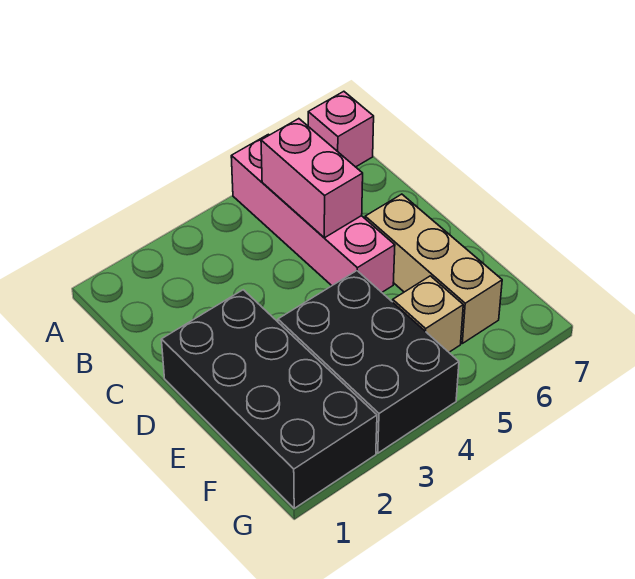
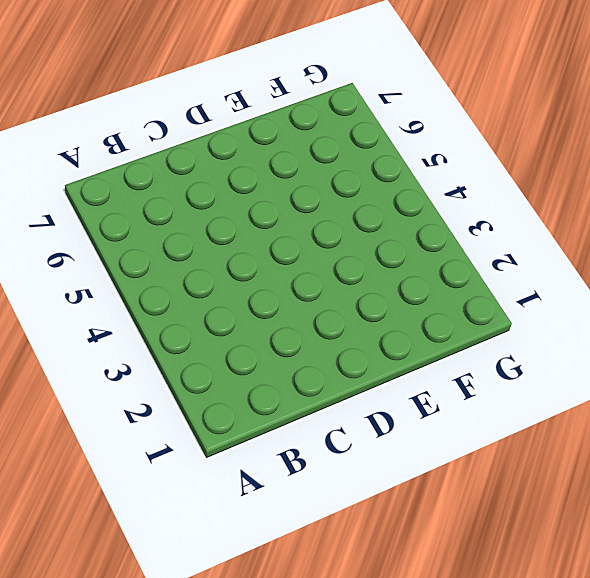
none -> pink 1x4 brick [231,134,395,292]
none -> pink 1x1 brick [308,91,374,167]

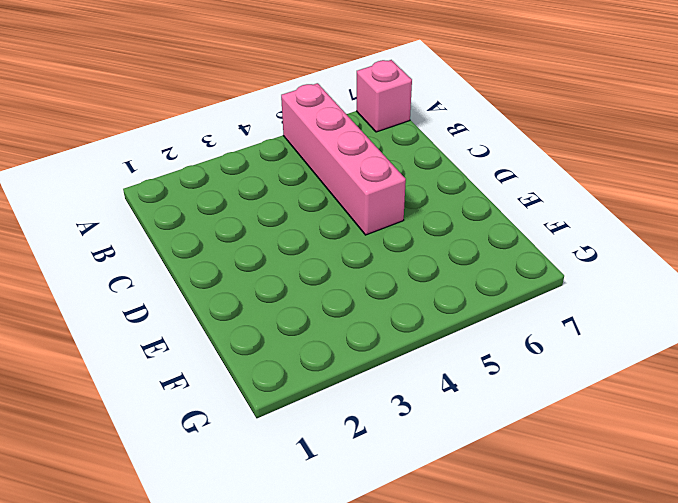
none -> black 2x4 brick [161,290,377,508]
none -> tan 1x3 brick [365,194,502,343]

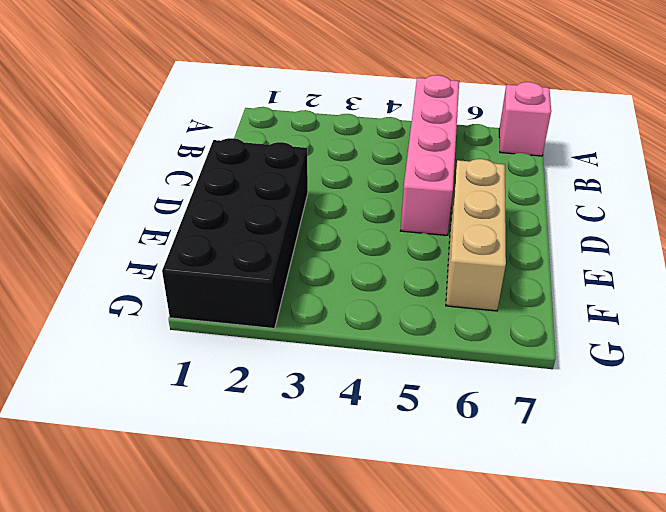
none -> black 2x3 brick [278,271,459,453]
none -> tan 1x1 brick [393,276,463,352]

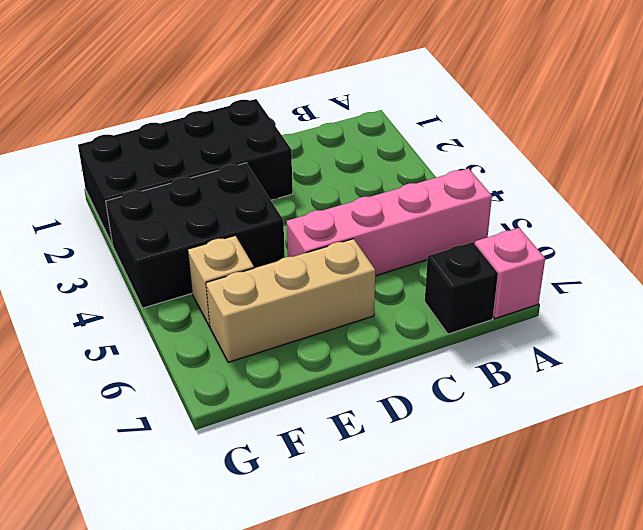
black 1x1 brick [425,242,498,334] -> none
none -> pink 1x2 brick [261,119,363,238]

